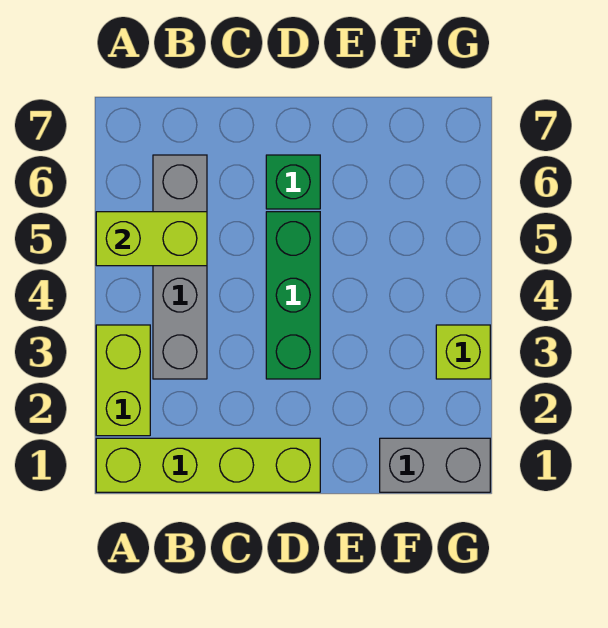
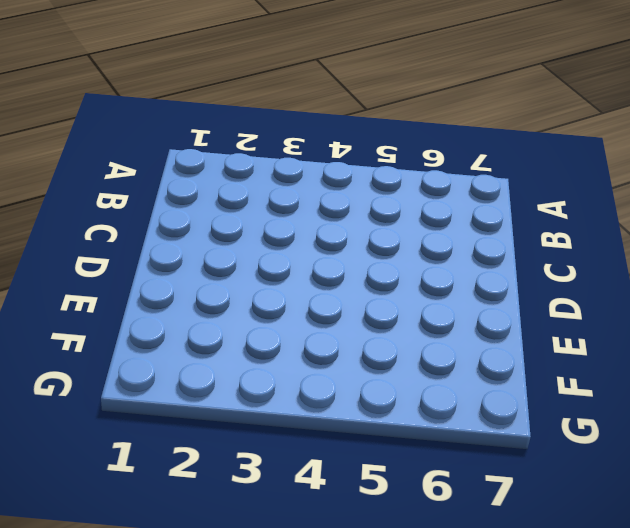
none -> lime 1x4 brick [96,438,320,492]
none -> lime 1x2 brick [96,325,150,436]

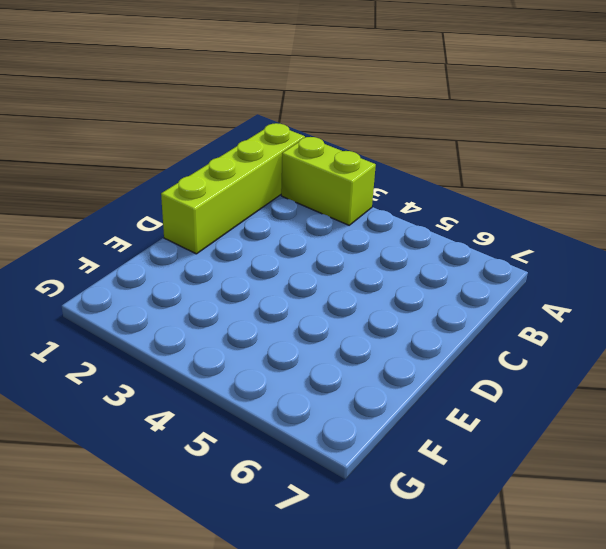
none -> grey 1x4 brick [153,155,207,379]
none -> green 1x3 brick [266,212,320,379]

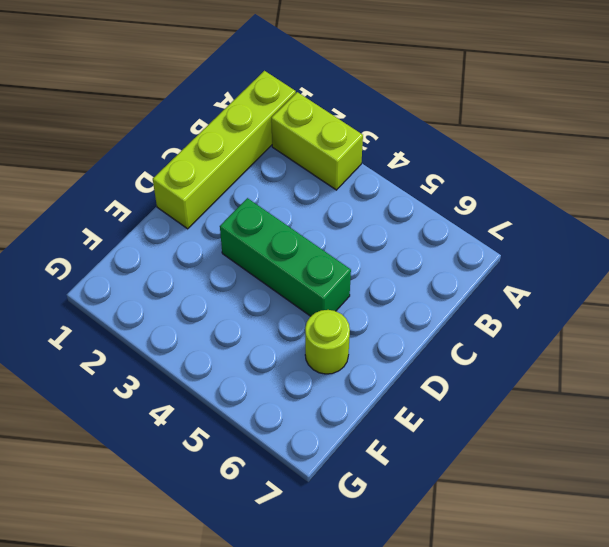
lime 1x1 round brick [305,310,350,374] -> none
none -> grey 1x4 brick [153,155,207,379]
none -> green 1x1 brick [266,155,320,209]

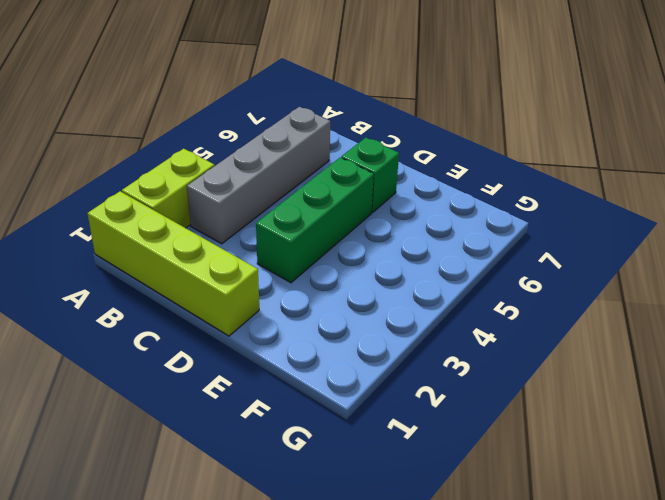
none -> grey 1x2 brick [380,438,490,492]
none -> lime 1x1 brick [436,325,490,379]

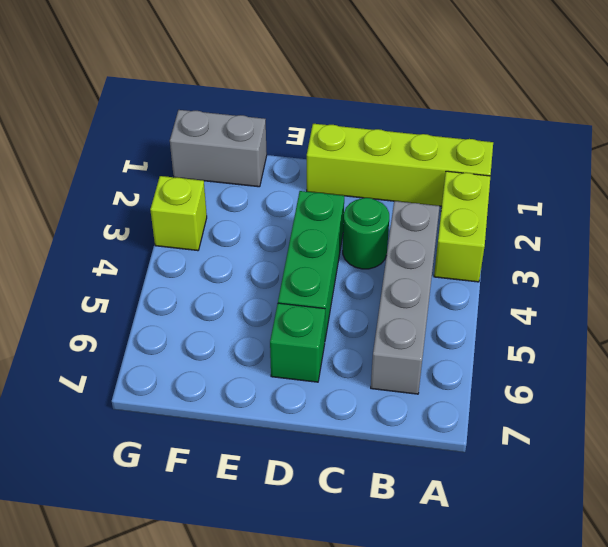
green 1x1 round brick [343,198,389,269] -> none
none -> lime 1x2 brick [96,212,207,266]

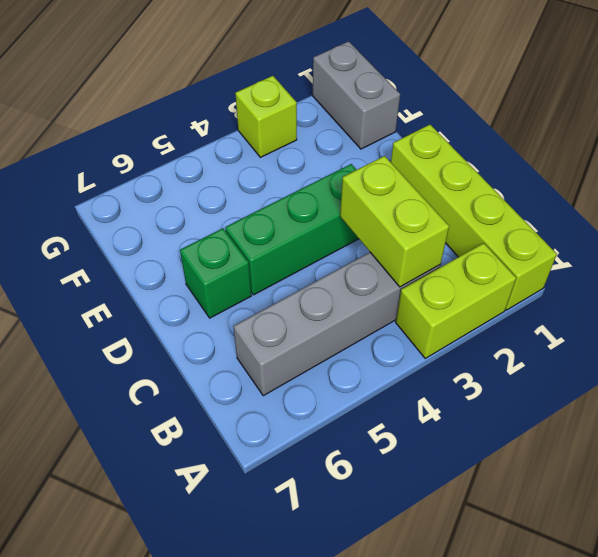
lime 1x2 brick [340,156,449,287] -> lime 1x2 brick moved to [96,212,207,266]

